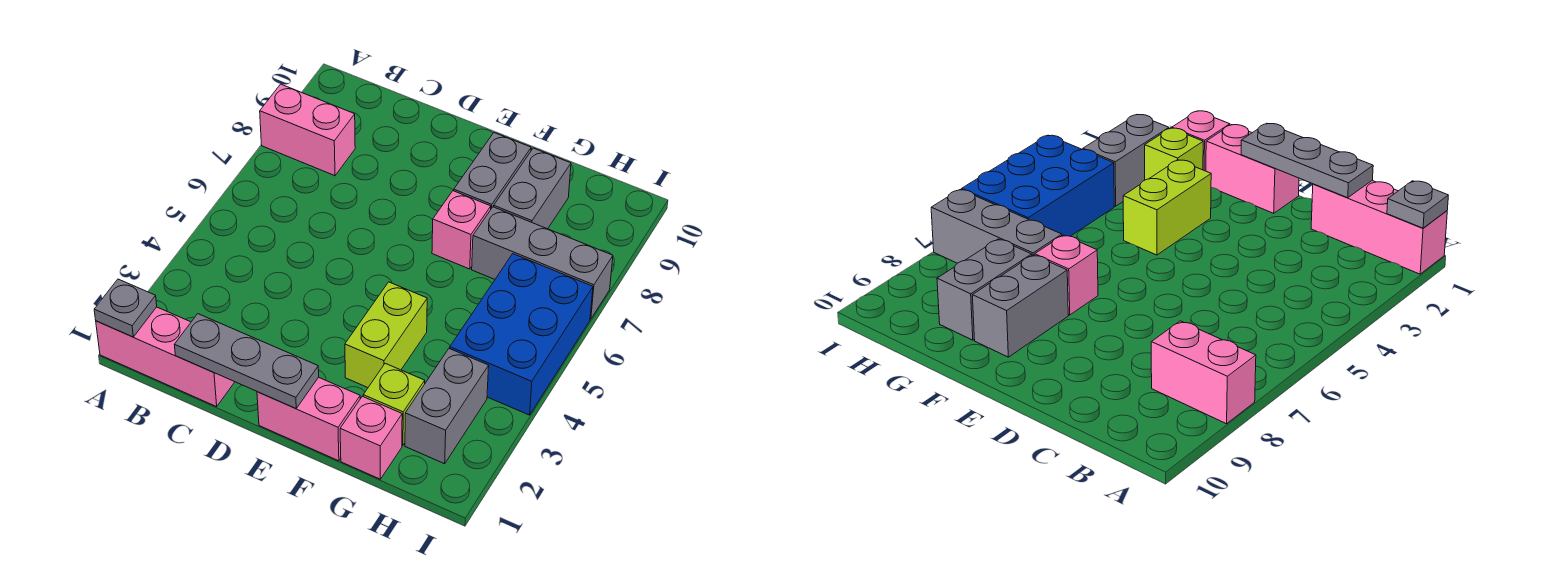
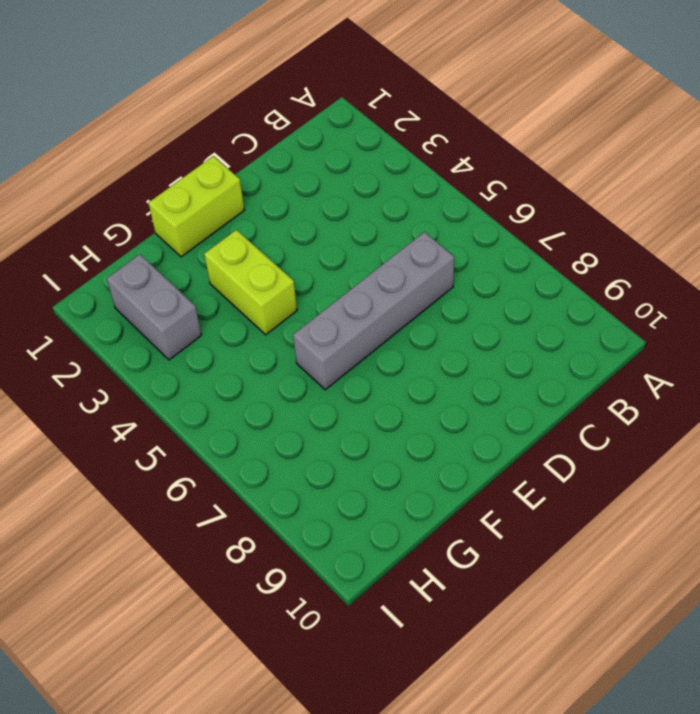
grey 1x4 brick [293,232,454,390] -> none
lime 1x2 brick [149,156,244,257] -> pink 1x2 brick [257,377,360,461]
none -> pink 1x3 brick [96,307,234,407]
none -> pink 1x2 brick [260,84,355,176]
none -> pink 1x1 brick [432,191,491,269]

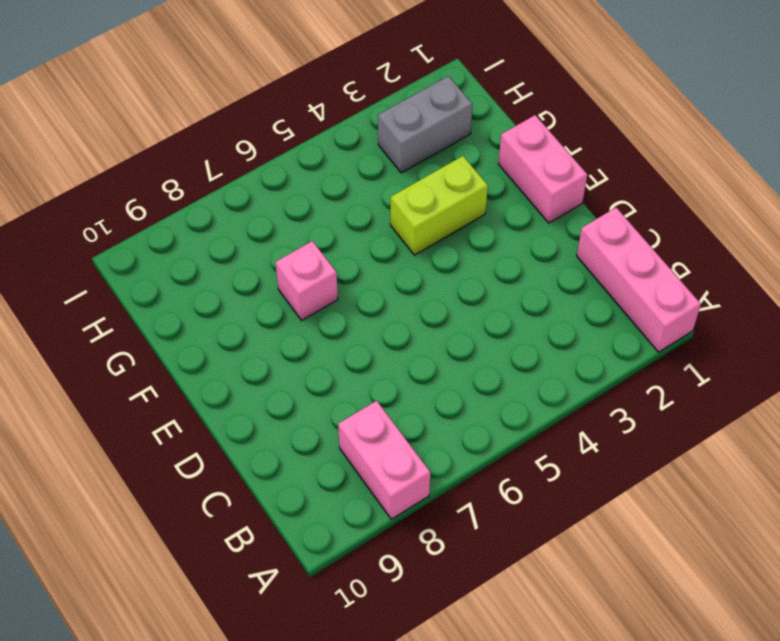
none -> grey 1x2 brick [454,133,531,209]
none -> pink 1x1 brick [340,396,402,479]
none -> lime 1x1 brick [363,363,425,445]

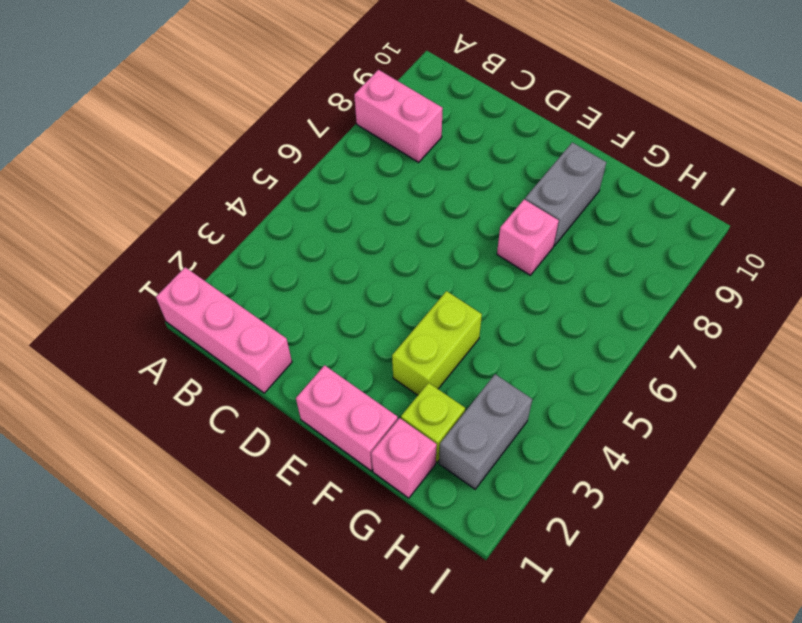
none -> grey 1x3 brick [472,207,613,319]
none -> grey 1x2 brick [494,148,571,229]
none -> blue 2x3 brick [450,254,593,415]

